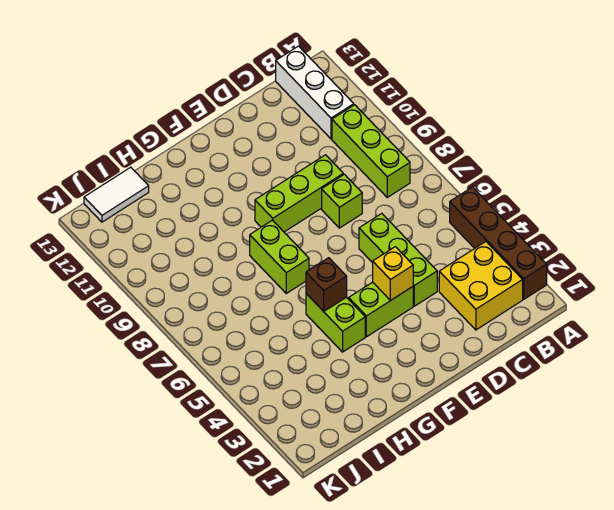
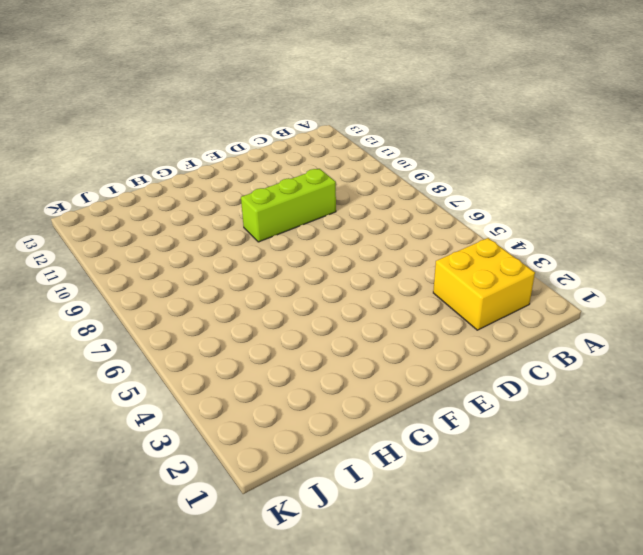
none -> brown 1x4 brick [450,187,547,299]
none -> lime 1x3 brick [332,105,410,197]
none -> white 1x3 brick [276,46,354,139]

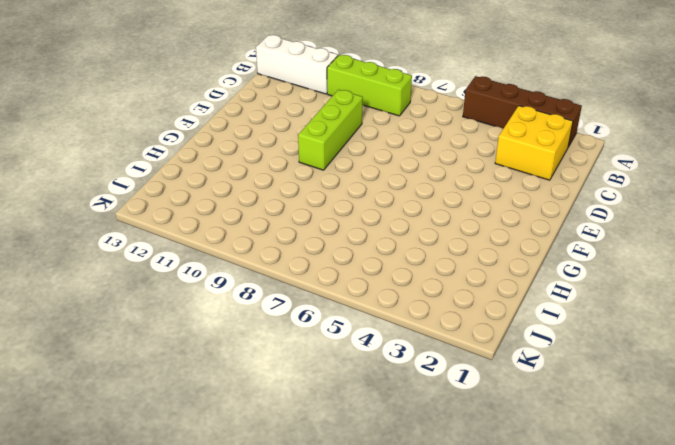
none -> lime 1x3 brick [359,214,437,306]
none -> lime 1x1 brick [322,174,362,228]
none -> lime 1x2 brick [349,282,413,337]

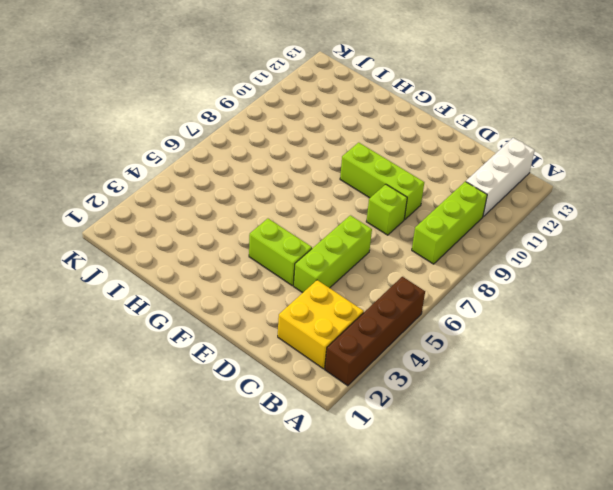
none -> lime 1x2 brick [306,294,365,352]
none -> lime 1x2 brick [250,220,309,293]
none -> white 1x2 tile [84,167,149,222]

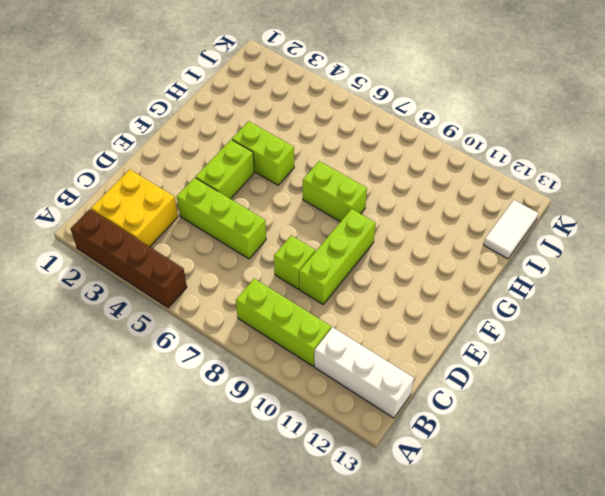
none -> yellow 1x1 brick [373,247,413,301]
none -> brown 1x1 brick [306,258,347,311]

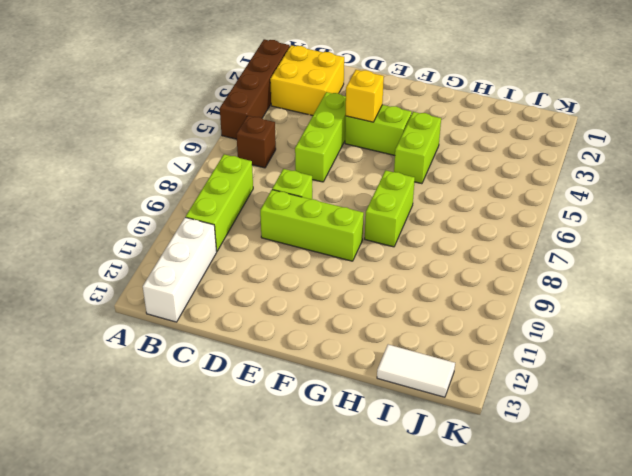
brown 1x1 brick [236,116,276,168] -> brown 1x1 brick moved to [306,258,347,311]

